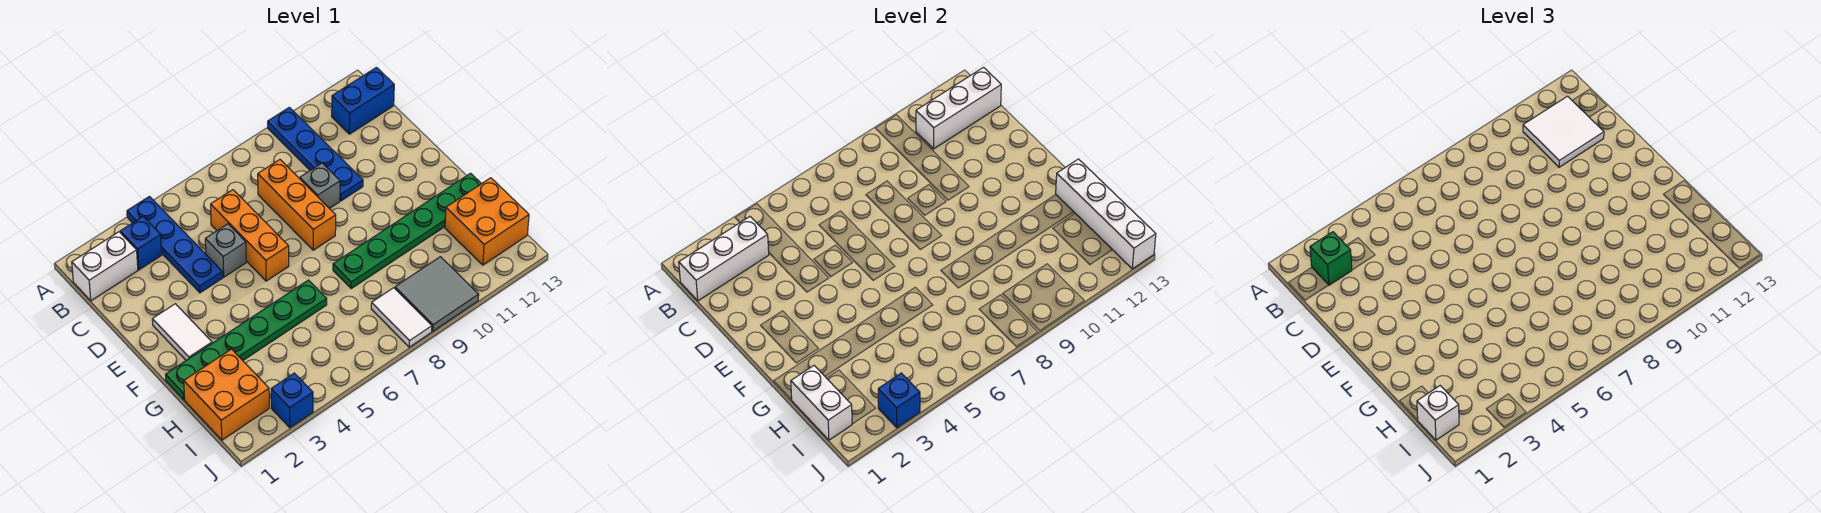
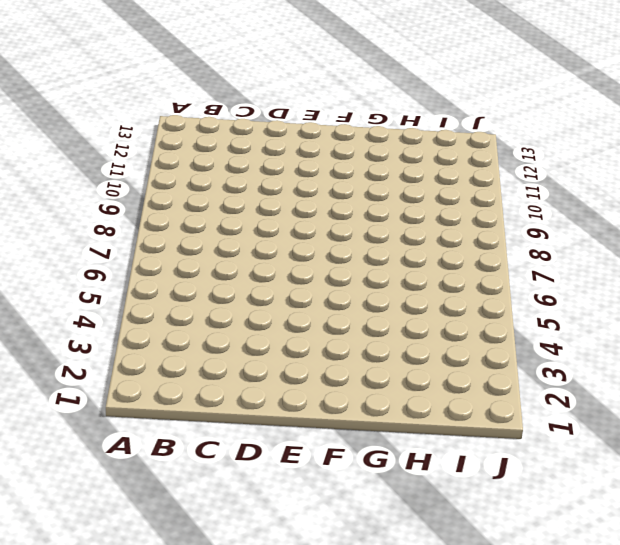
none -> blue 1x4 plate [127,197,223,293]
none -> blue 1x4 plate [268,107,363,201]
none -> white 1x2 brick [72,232,138,301]

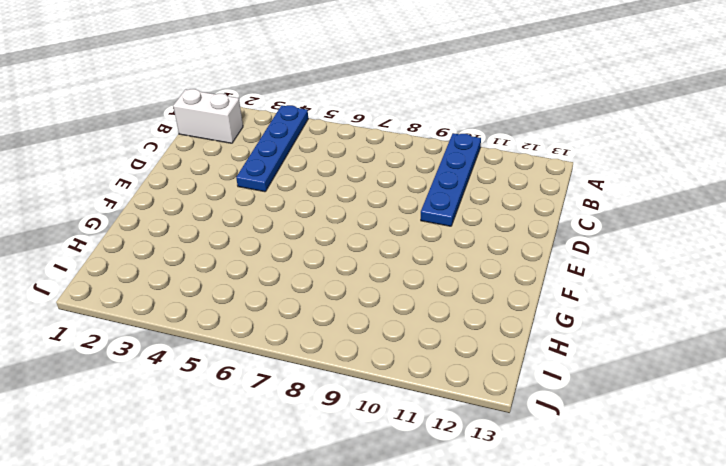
none -> blue 1x1 brick [120,217,162,270]
none -> blue 1x2 brick [332,67,394,134]
none -> orange 1x3 brick [211,190,289,281]

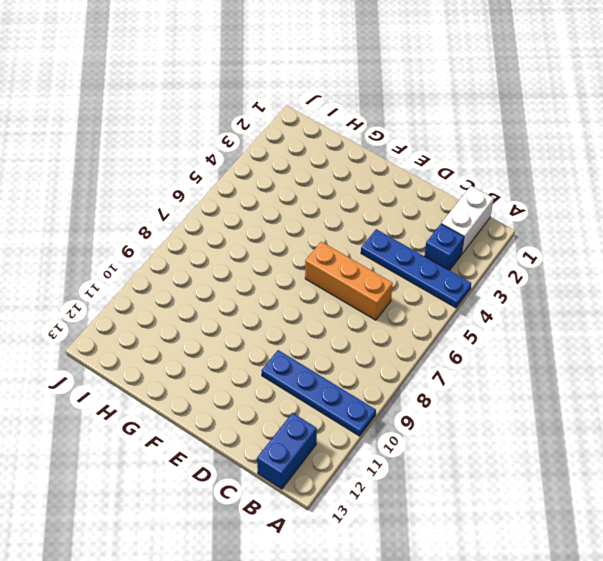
none -> orange 1x3 brick [258,160,336,250]
none -> grey 1x1 brick [205,224,246,277]
none -> grey 1x1 brick [300,163,340,209]

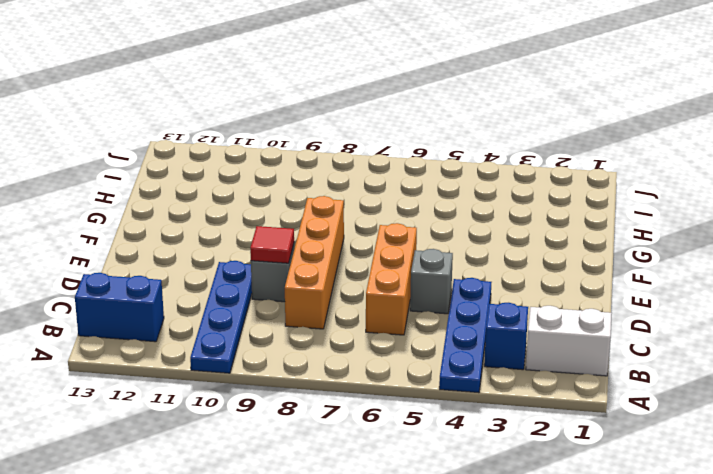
orange 1x4 brick [285,196,344,329] -> orange 1x3 brick [258,160,336,250]
red 1x1 tile [250,226,294,263] -> none
none -> white 1x2 tile [152,304,212,360]
none -> green 1x6 plate [165,280,327,400]
none -> green 1x6 plate [333,173,481,288]

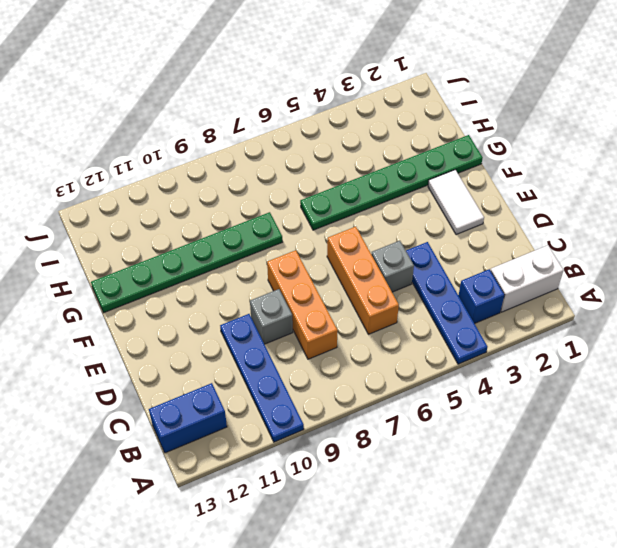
none -> orange 2x2 brick [184,349,269,440]
none -> orange 2x2 brick [445,178,529,265]
none -> white 1x2 tile [371,288,432,347]

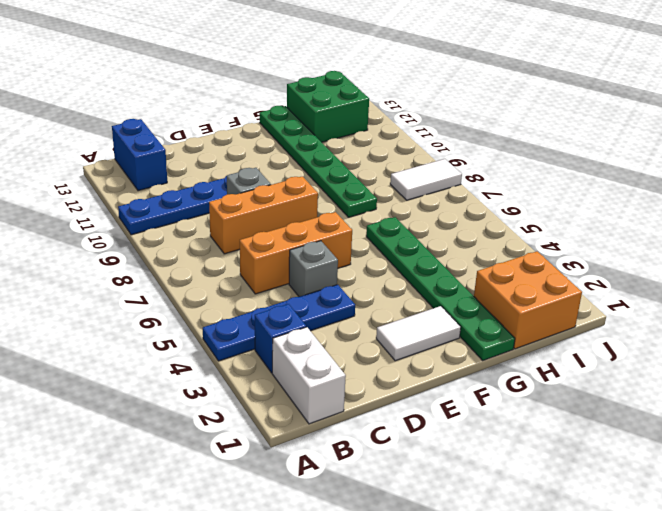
green 2x2 brick [287,71,369,142] -> orange 2x2 brick [445,178,529,265]
none -> grey 2x2 tile [395,257,479,331]
none -> blue 1x1 brick [271,373,313,428]
none -> white 1x3 brick [679,217,769,301]

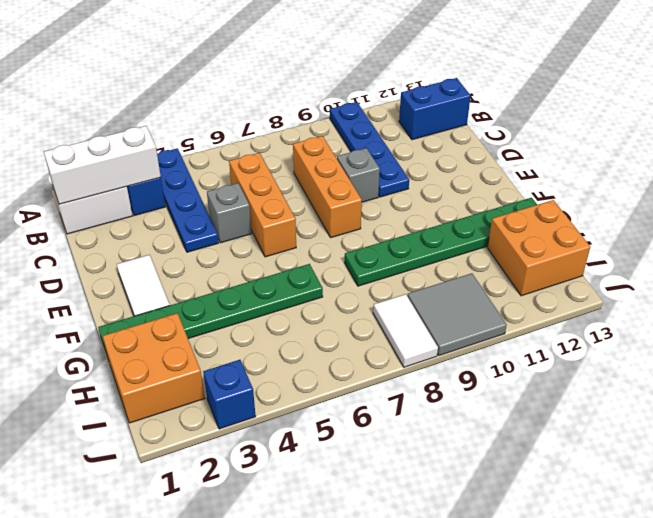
none -> white 1x3 brick [916,67,1001,149]
none -> white 1x4 brick [1056,159,1156,269]
none -> white 1x2 brick [791,366,852,440]

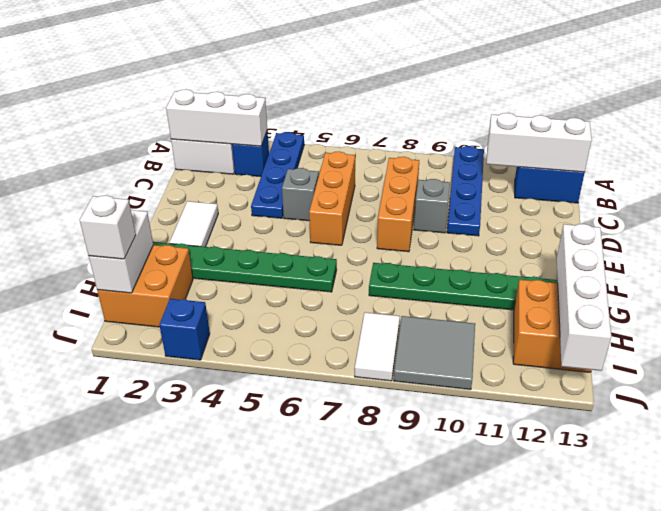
none -> blue 1x1 brick [878,373,920,428]
none -> green 1x1 brick [1310,232,1352,285]
none -> white 2x2 tile [1523,96,1604,167]

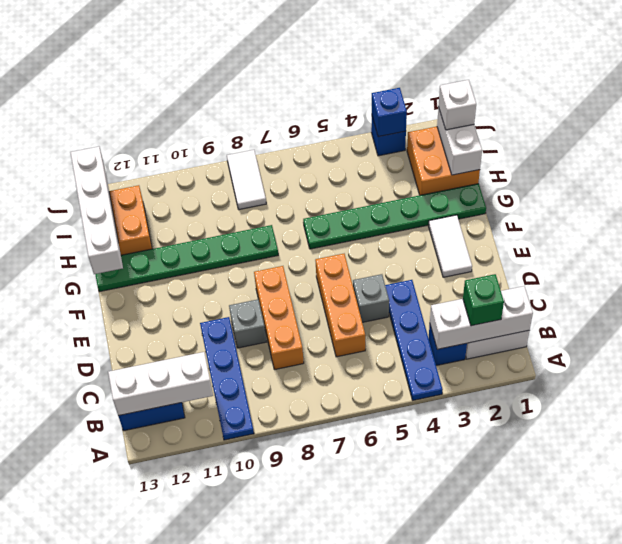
none -> grey 2x2 tile [395,257,479,331]
none -> white 2x2 tile [1523,96,1604,167]

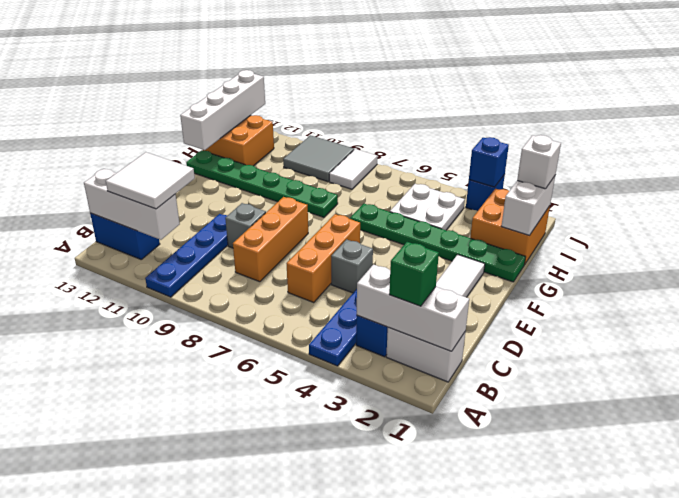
white 2x2 plate [390,184,465,230] -> none

